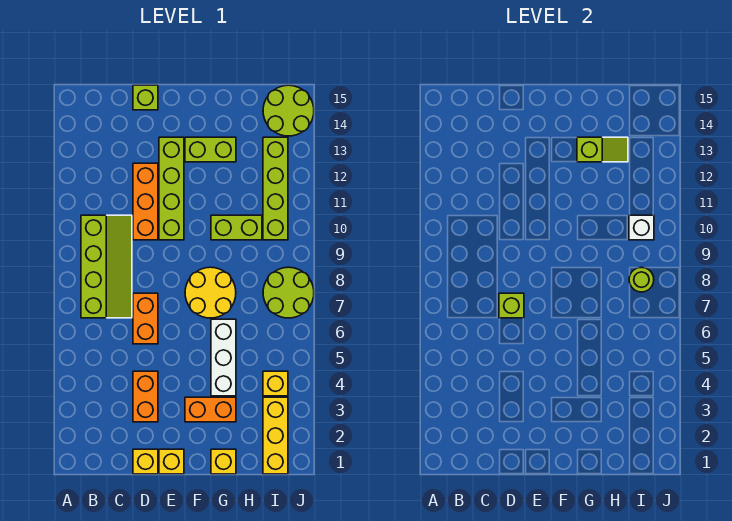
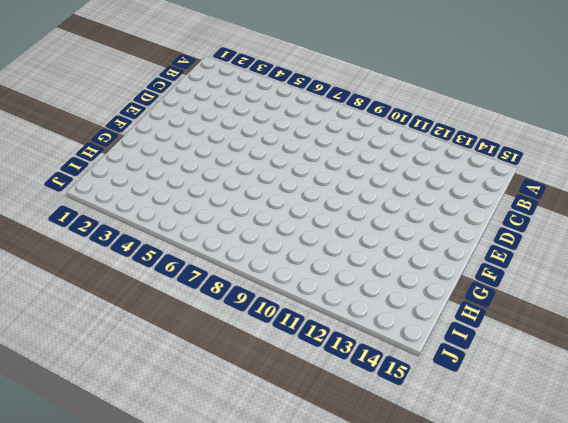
none -> lime 2x4 slope [81,215,132,318]
none -> yellow 1x1 brick [133,449,158,474]
none -> orange 1x2 brick [133,371,158,422]

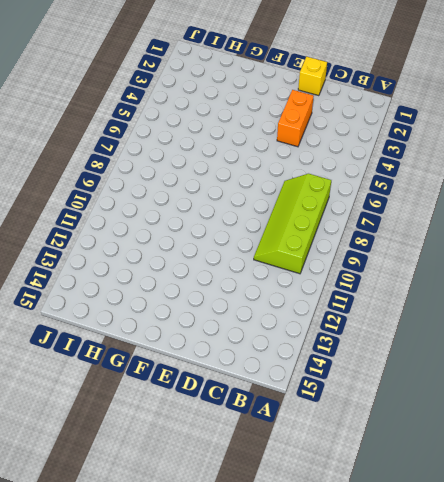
none -> orange 1x2 brick [133,293,158,344]
none -> orange 1x3 brick [133,163,158,240]
none -> lime 1x1 brick [133,85,158,110]

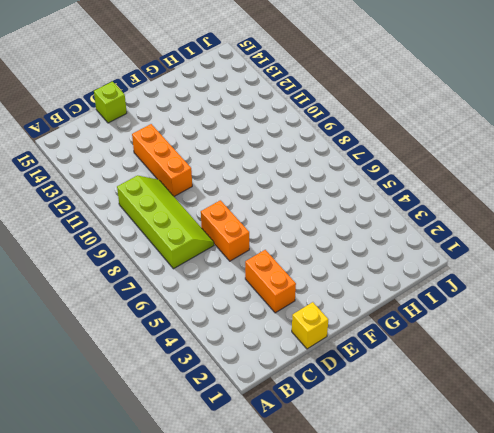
none -> yellow 1x1 brick [159,449,184,474]
none -> lime 1x4 brick [159,137,184,240]
none -> orange 1x2 brick [185,397,236,422]

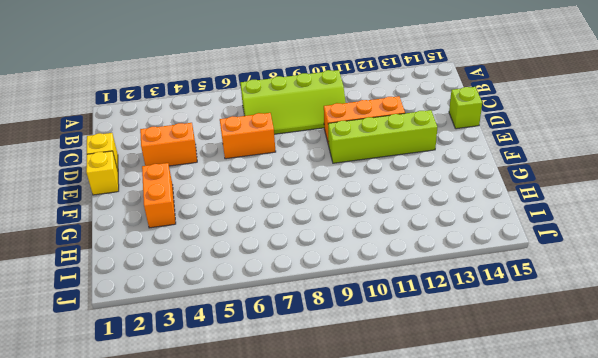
none -> yellow 2x2 round brick [185,267,236,318]
none -> lime 1x2 brick [185,137,236,162]
none -> yellow 1x1 brick [211,449,236,474]

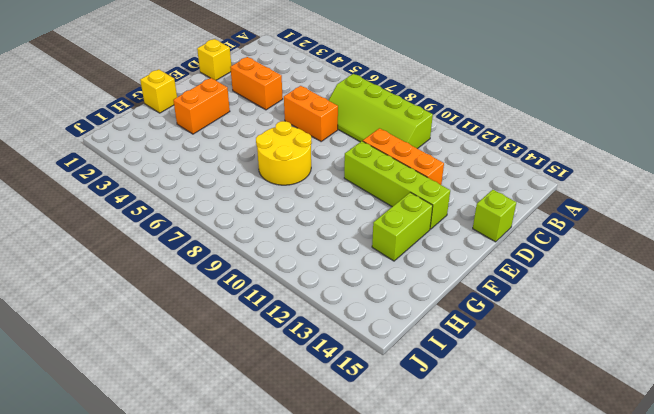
none -> yellow 1x1 brick [159,449,184,474]
none -> white 1x3 brick [211,319,236,396]
none -> lime 1x2 brick [211,215,262,240]

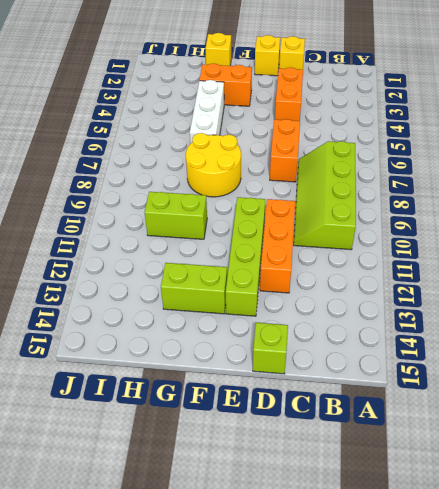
none -> yellow 1x3 brick [263,397,288,474]
none -> yellow 1x1 brick [263,371,288,396]
none -> lime 2x2 round brick [263,267,314,318]

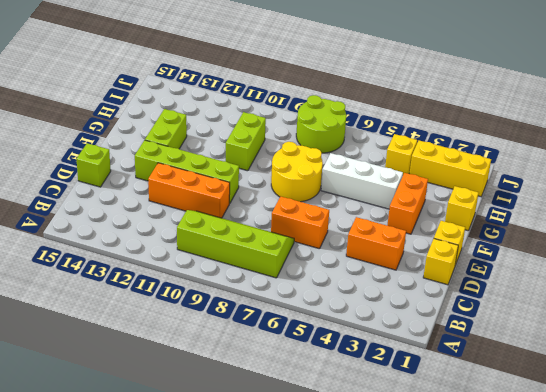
none -> lime 1x4 brick [263,137,288,240]
none -> lime 2x2 round brick [263,85,314,136]
none -> lime 1x1 brick [499,293,524,318]

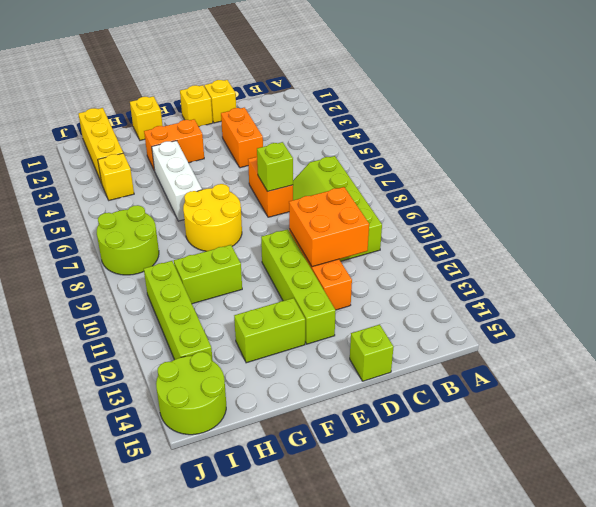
orange 2x2 brick [289,187,369,267] -> none
none -> lime 1x2 slope [577,137,628,162]
none -> lime 1x1 round brick [629,267,654,292]
none -> white 1x1 brick [629,215,654,240]

